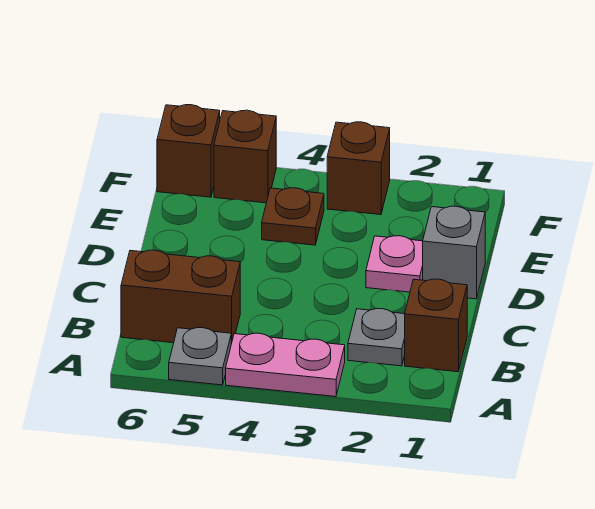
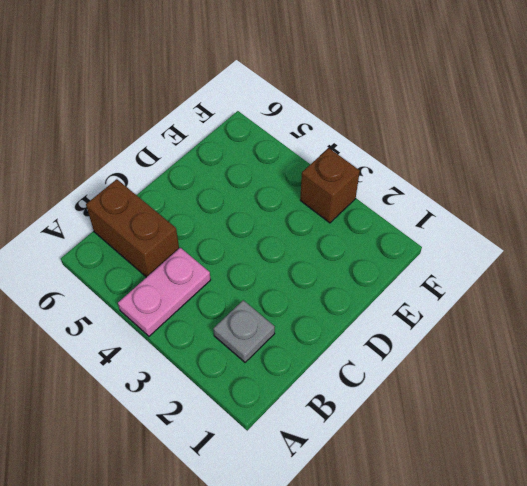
pink 1x2 plate [118,248,211,336] -> pink 1x2 plate turned to [226,333,345,397]
none -> grey 1x1 plate [169,328,231,385]
none -> brown 1x1 brick [404,279,467,372]

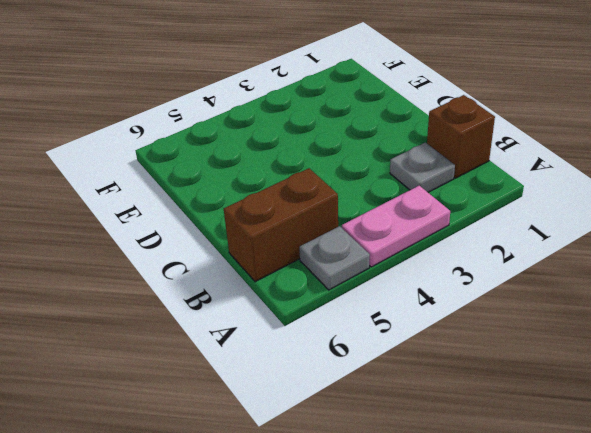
none -> grey 1x1 brick [423,206,485,299]
none -> pink 1x1 plate [366,236,423,292]

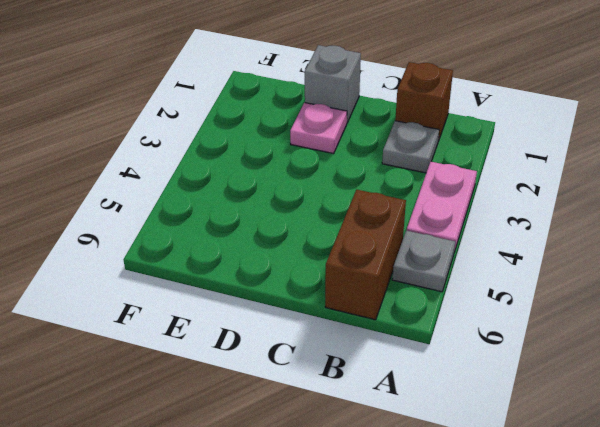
none -> brown 1x1 plate [262,188,324,245]
none -> brown 1x1 brick [327,122,390,215]

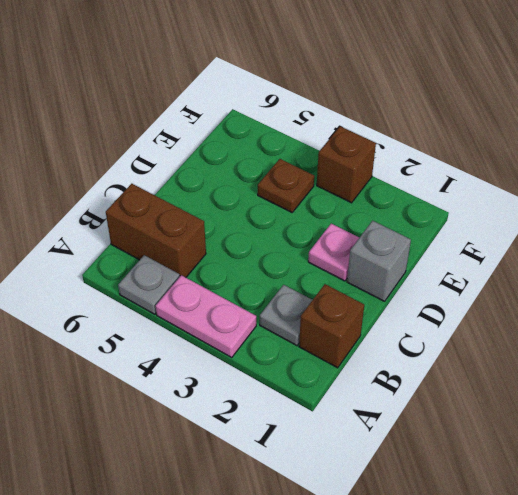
none -> brown 1x1 brick [214,110,276,203]
none -> brown 1x1 brick [157,105,220,197]

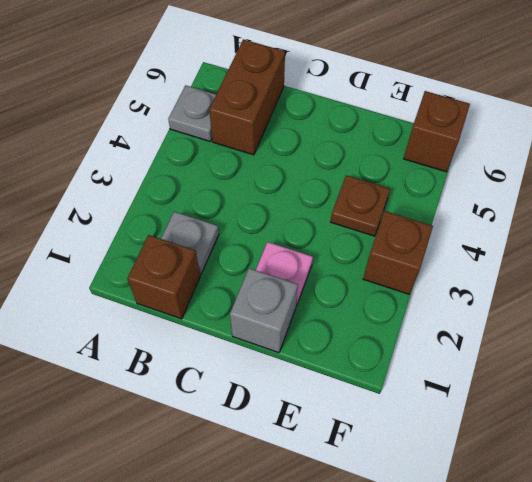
none -> pink 1x2 plate [226,333,345,397]
none -> brown 1x1 brick [214,110,276,203]

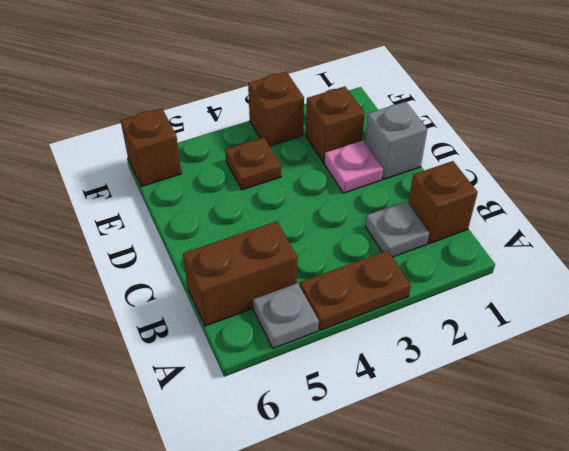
brown 1x2 plate [300,250,411,330] -> pink 1x2 plate [226,333,345,397]
brown 1x1 brick [306,86,365,163] -> brown 1x1 brick moved to [214,110,276,203]

